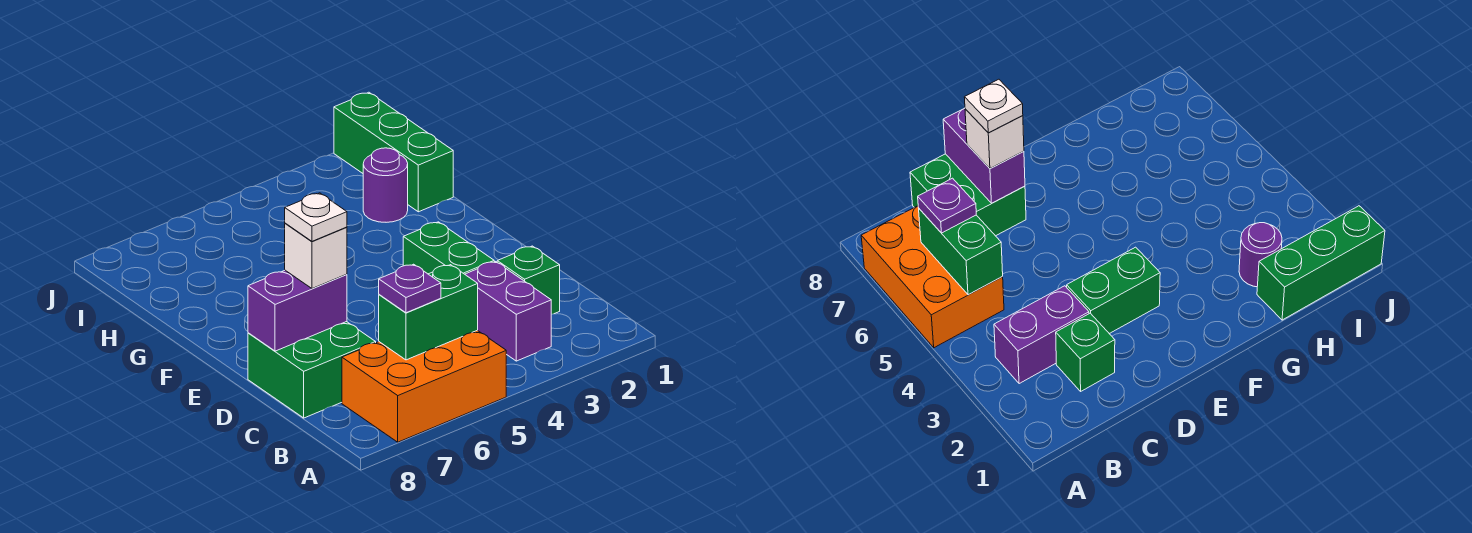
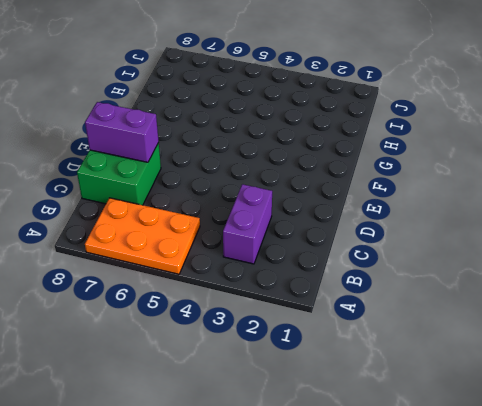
orange 2x3 plate [85,198,200,274] -> orange 2x3 brick [342,330,506,442]
none -> green 1x1 brick [497,246,560,315]
none -> green 1x2 brick [403,222,494,274]
none -> green 1x3 brick [334,92,453,212]

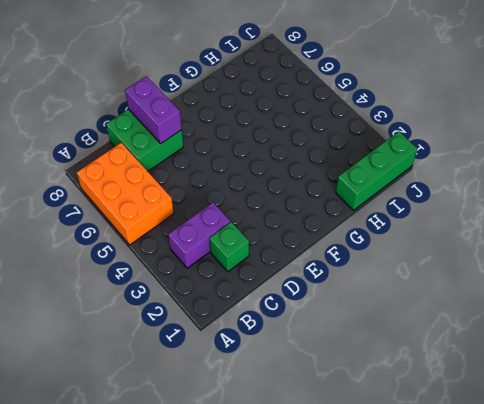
none -> green 1x2 brick [403,222,494,274]
none -> purple 1x1 round brick [363,148,408,222]
none -> green 1x2 brick [379,265,478,360]

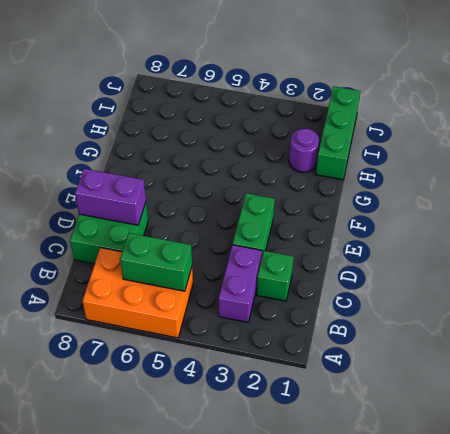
none -> purple 1x1 plate [379,264,441,313]
none -> white 1x1 brick [285,223,347,289]
none -> white 1x1 plate [285,193,347,241]

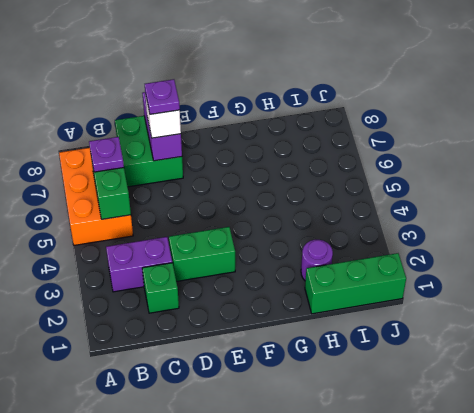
purple 1x1 plate [145,79,180,114] -> white 1x1 plate [285,193,347,241]

